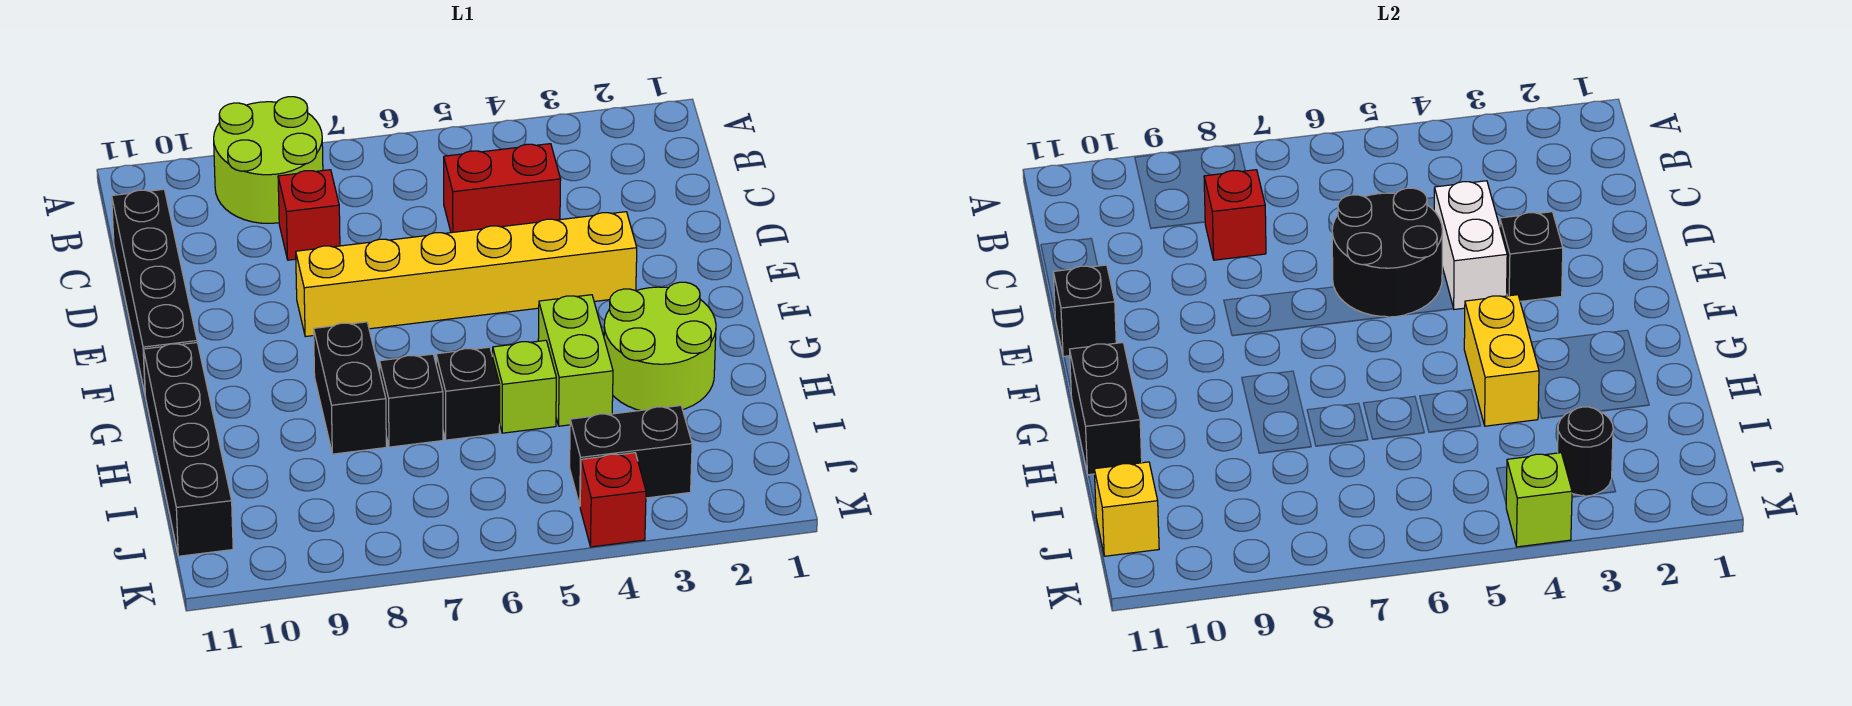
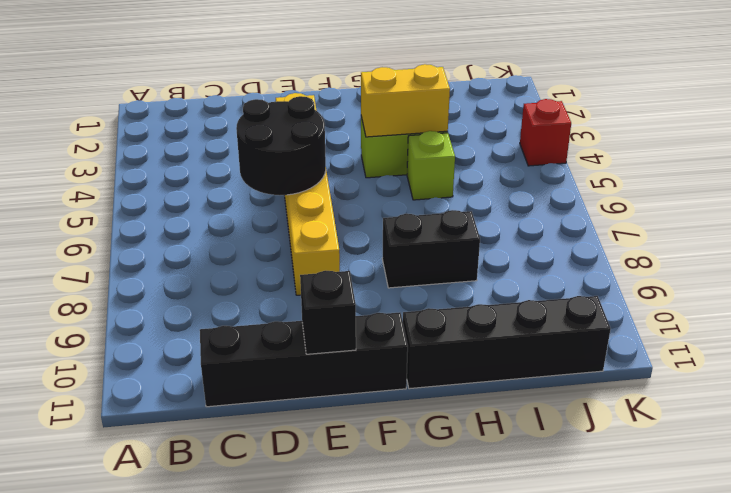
none -> lime 2x2 round brick [214,97,323,223]
none -> red 1x2 brick [444,144,561,233]
none -> red 1x1 brick [278,170,340,260]

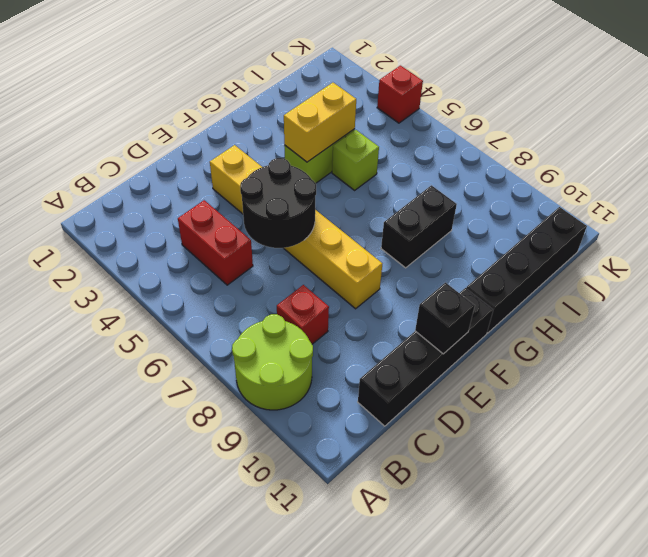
none -> lime 2x2 round brick [604,282,716,410]
none -> black 1x1 brick [436,347,500,440]
none -> black 1x1 brick [380,354,443,447]

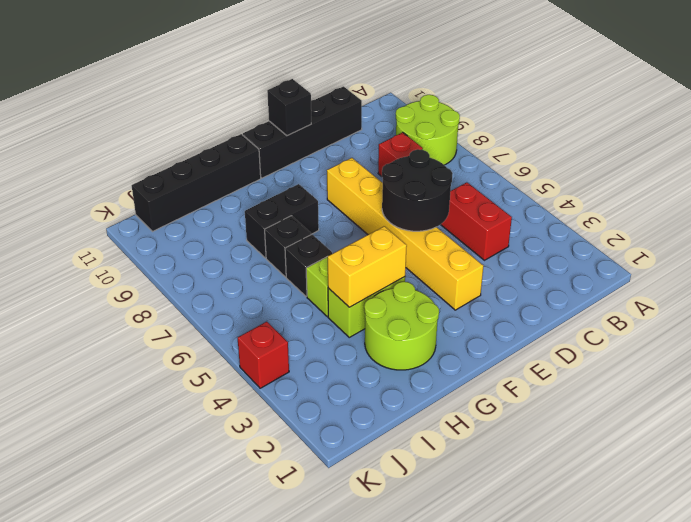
none -> black 1x2 brick [570,406,692,505]
none -> red 1x1 brick [1204,170,1266,260]
none -> white 1x2 brick [1434,181,1507,309]

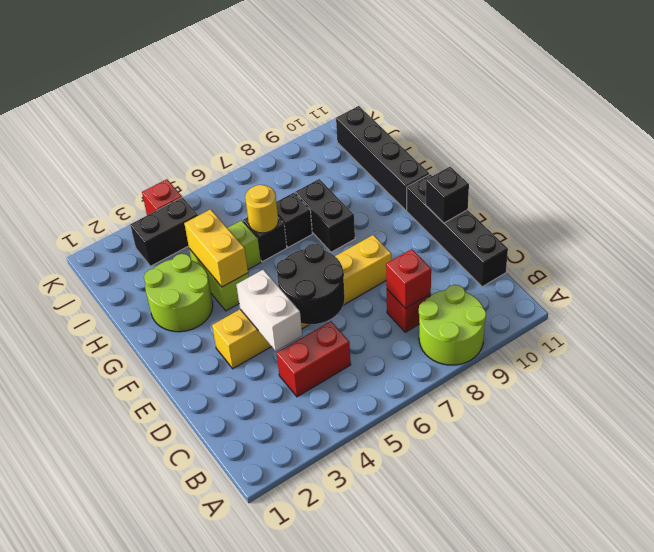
yellow 1x1 round brick [245,185,278,233] -> none
none -> black 1x1 brick [1500,212,1563,301]
none -> black 1x2 brick [1070,343,1142,475]
none -> black 1x1 round brick [1558,407,1613,496]

